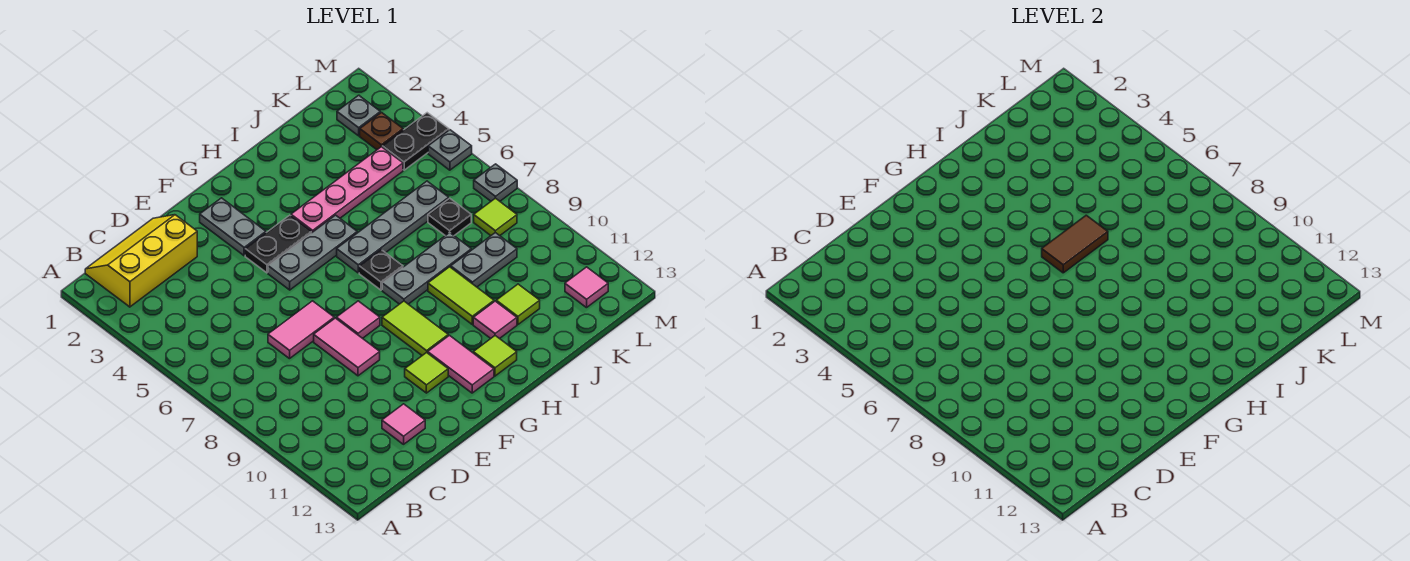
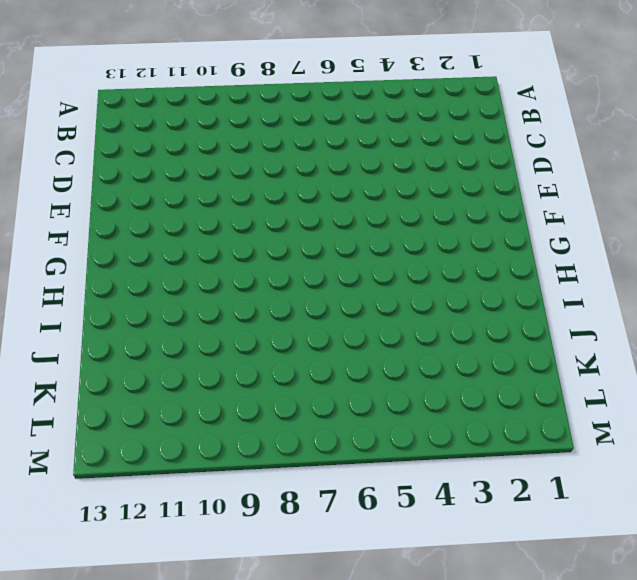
none -> yellow 2x3 slope [85,215,197,307]
none -> pink 1x2 tile [268,301,334,359]
none -> pink 1x1 tile [382,404,425,444]

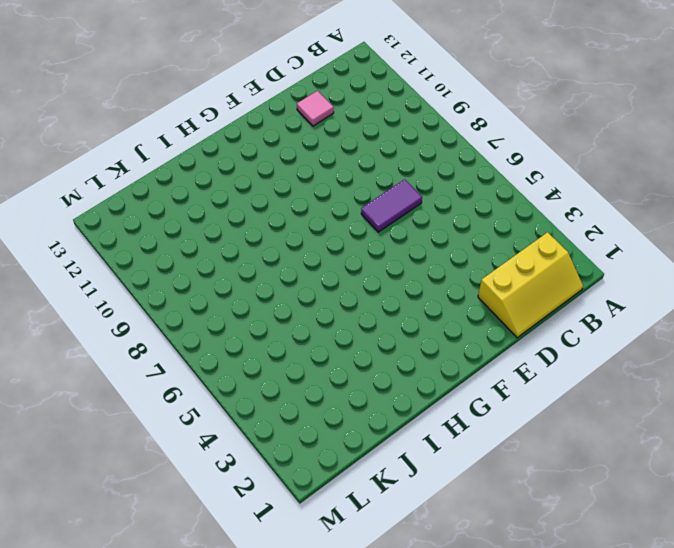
purple 1x2 tile [361,179,422,232] -> pink 1x2 tile [268,301,334,359]
none -> pink 1x2 tile [314,318,380,376]
none -> grey 1x2 plate [200,198,266,256]
none -> black 1x2 plate [245,215,312,273]

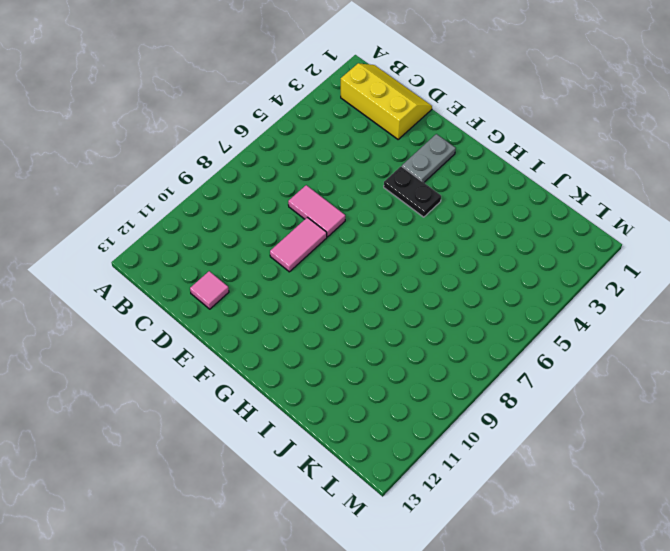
none -> grey 1x3 plate [268,215,357,290]
none -> pink 1x1 tile [336,301,380,338]
none -> lime 1x1 tile [405,352,448,393]

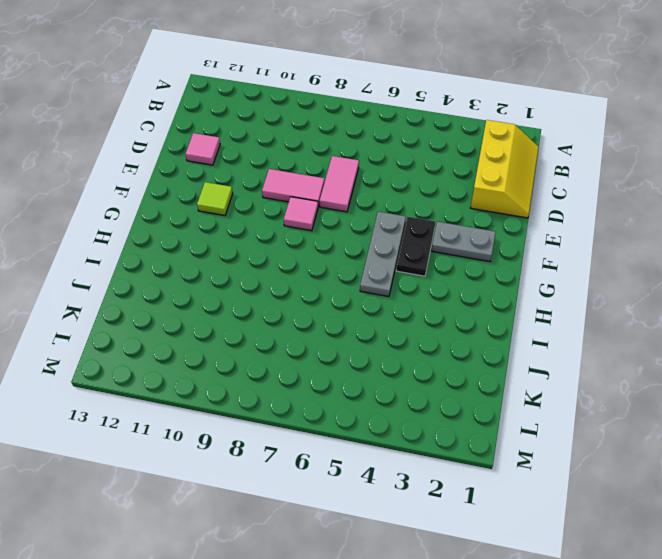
none -> lime 1x2 tile [382,301,448,355]
none -> pink 1x2 tile [428,335,494,393]
none -> pink 1x4 plate [291,147,403,232]

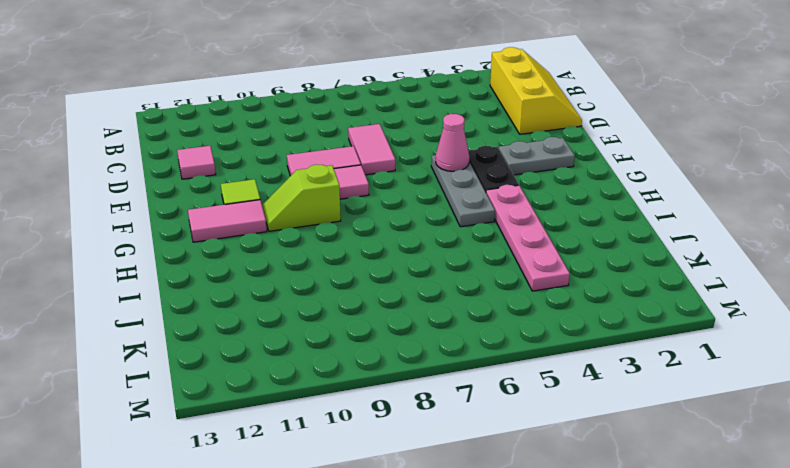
pink 1x1 cone [436,114,470,171] -> none
lime 1x2 slope [263,165,341,231] -> lime 1x2 tile [382,301,448,355]
none -> grey 1x4 plate [337,181,449,273]
none -> black 1x1 plate [359,250,403,290]
none -> grey 1x3 plate [382,233,471,304]

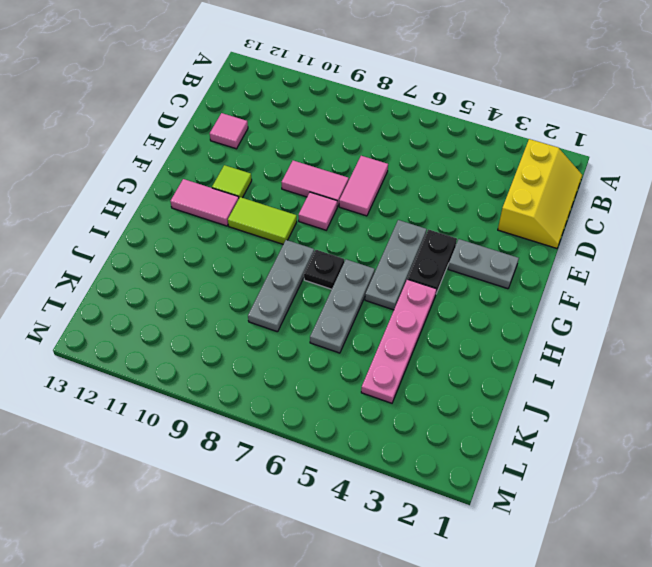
grey 1x3 plate [310,259,375,353] -> grey 1x4 plate [337,181,449,273]
none -> lime 1x1 tile [473,336,517,376]
none -> lime 1x2 tile [428,267,494,324]
none -> pink 1x1 tile [473,301,517,339]

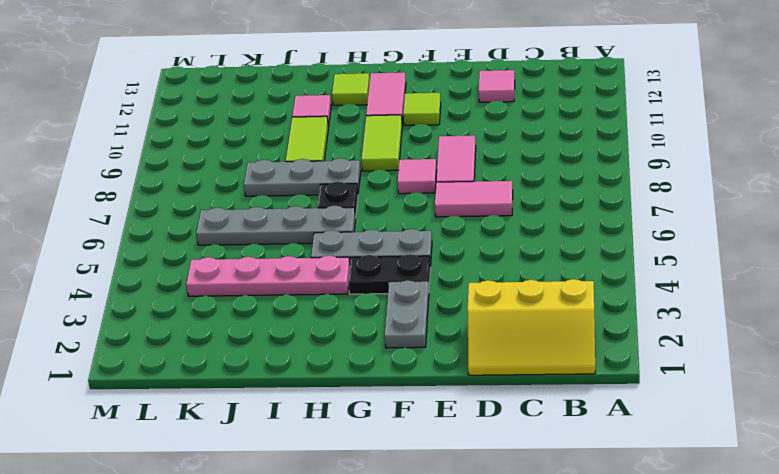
none -> grey 1x2 plate [451,233,517,287]
none -> lime 1x1 tile [496,284,540,324]
none -> black 1x1 plate [428,198,471,236]

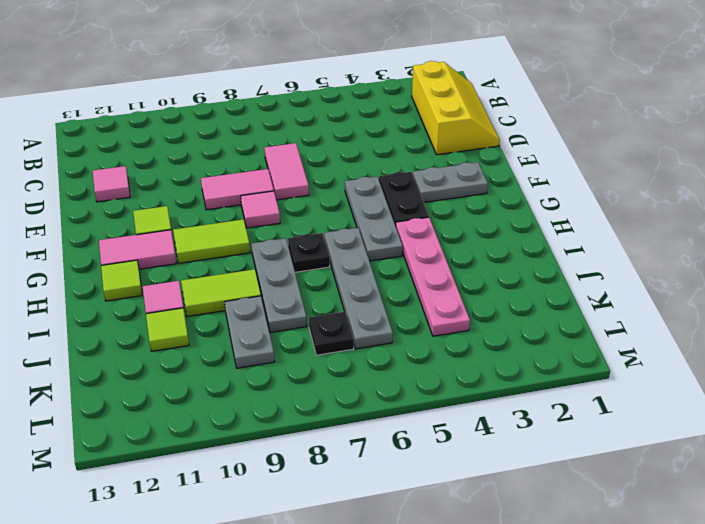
none -> grey 1x1 plate [337,95,380,136]
none -> brown 1x1 plate [360,113,403,150]
none -> black 1x2 plate [382,113,449,170]

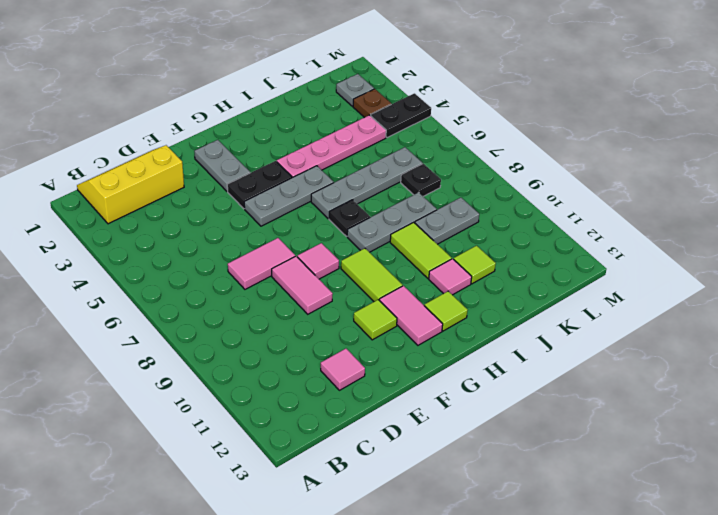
none -> lime 1x1 tile [474,198,517,236]
none -> pink 1x1 tile [565,267,608,308]
none -> grey 1x1 plate [428,130,472,170]

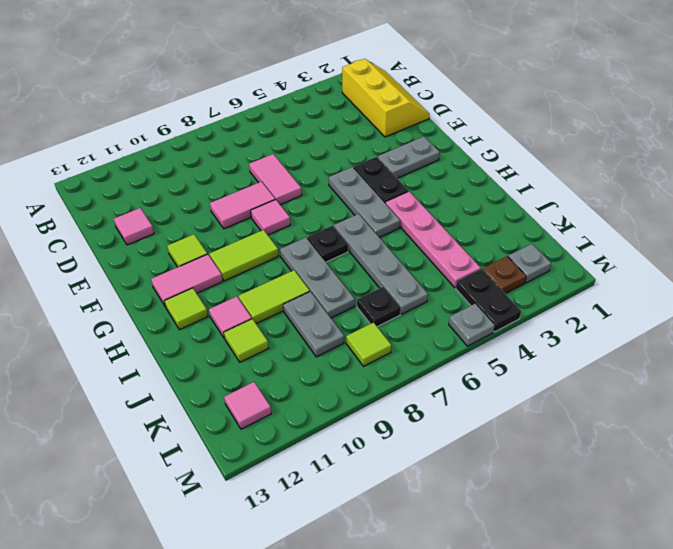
none -> grey 1x1 plate [474,164,517,201]
none -> brown 1x2 tile [1042,215,1108,273]

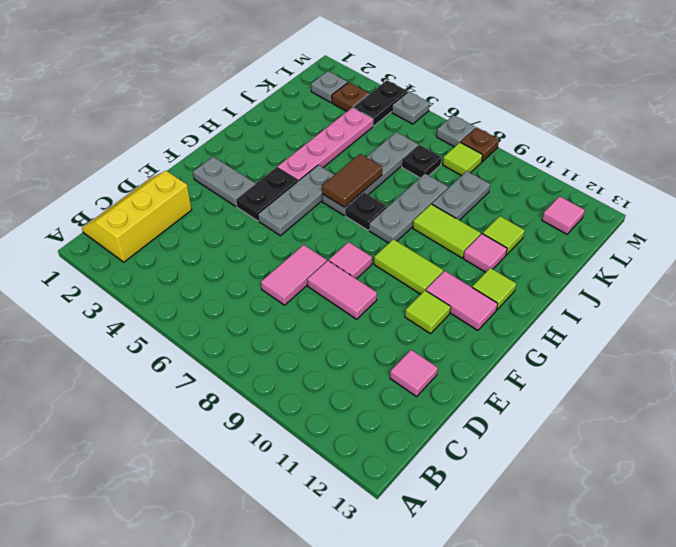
brown 1x1 plate [461,127,499,162] -> none

